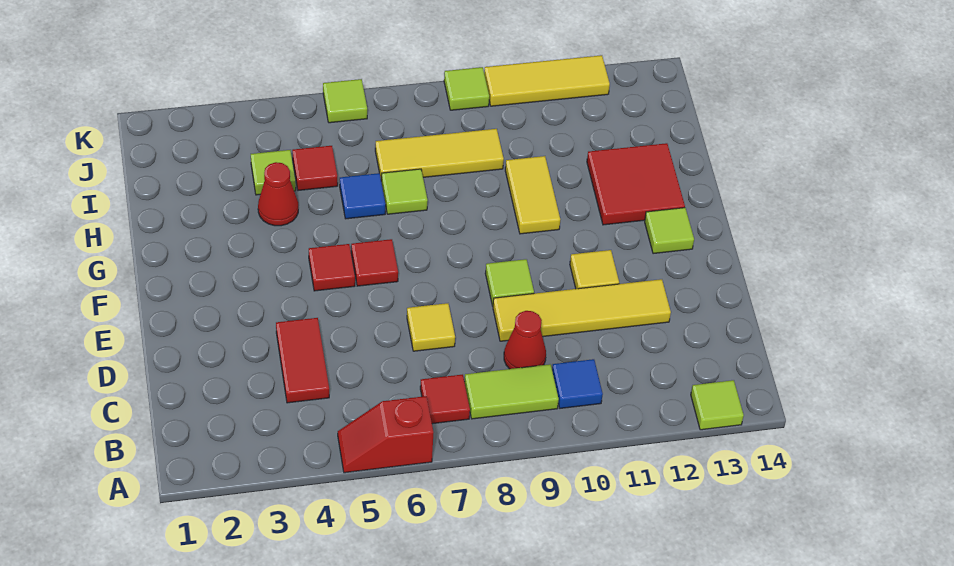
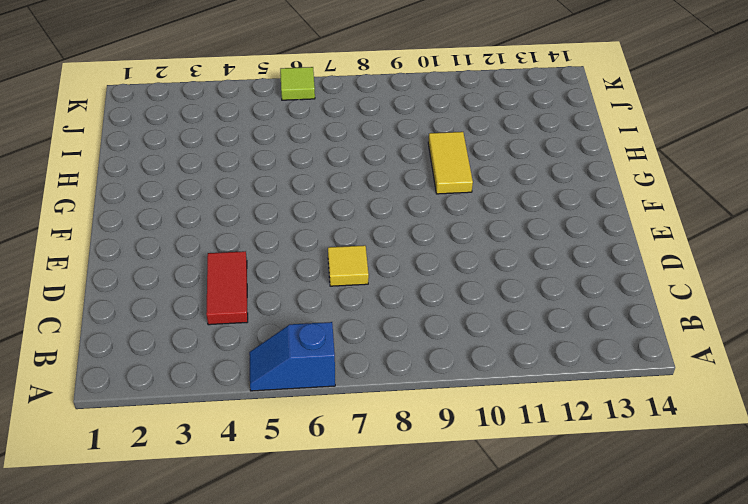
blue 1x2 slope [249,322,335,391] -> red 1x2 slope [338,396,433,473]
none -> lime 1x1 tile [691,380,744,430]
none -> red 1x1 tile [420,374,470,424]
none -> lime 1x2 tile [464,364,559,419]

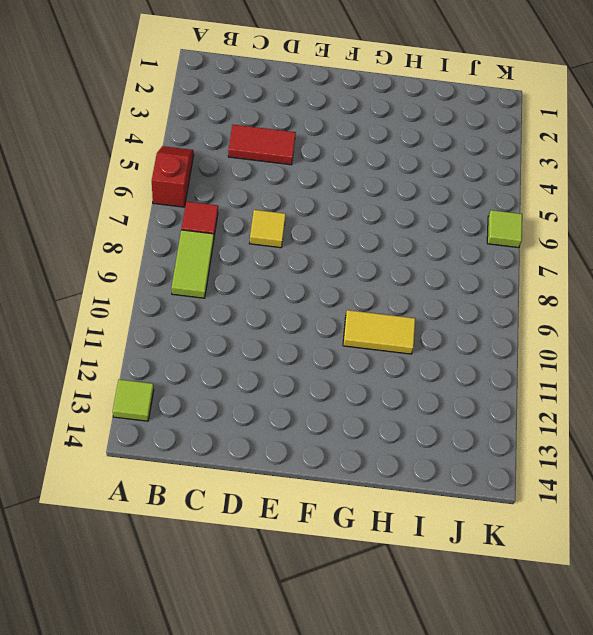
none -> blue 1x1 tile [552,359,603,408]
none -> red 1x1 cone [504,311,546,369]
none -> yellow 1x4 tile [493,279,671,341]

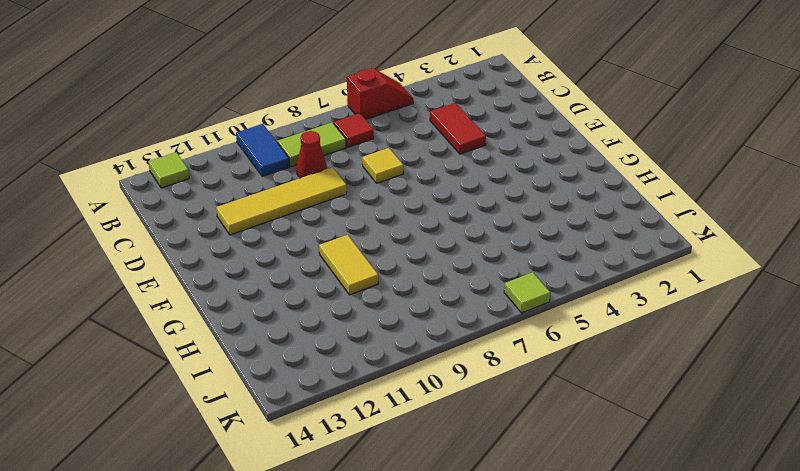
blue 1x2 tile [236,124,290,176] -> blue 1x1 tile [552,359,603,408]
none -> lime 1x1 tile [485,259,534,306]
none -> yellow 1x1 tile [570,250,619,289]
none -> red 1x1 tile [309,244,355,291]

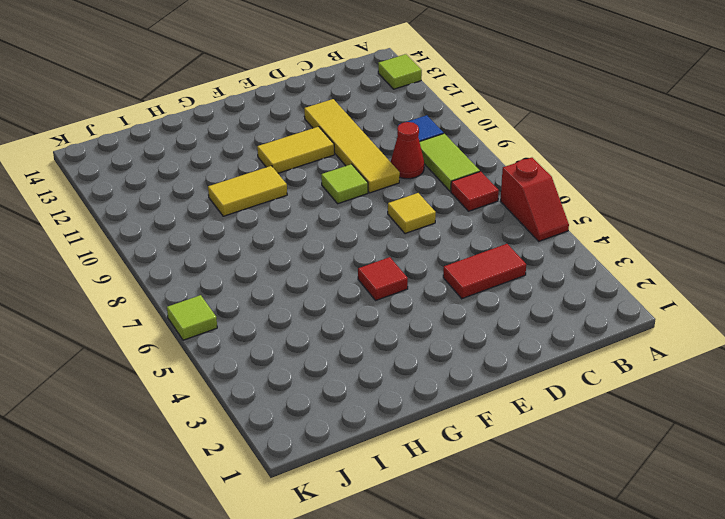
yellow 1x2 tile [257,127,334,173] -> yellow 1x1 tile [570,250,619,289]
none -> red 1x1 tile [351,239,398,286]
none -> lime 1x1 tile [645,208,694,254]
none -> red 2x2 tile [587,143,685,225]

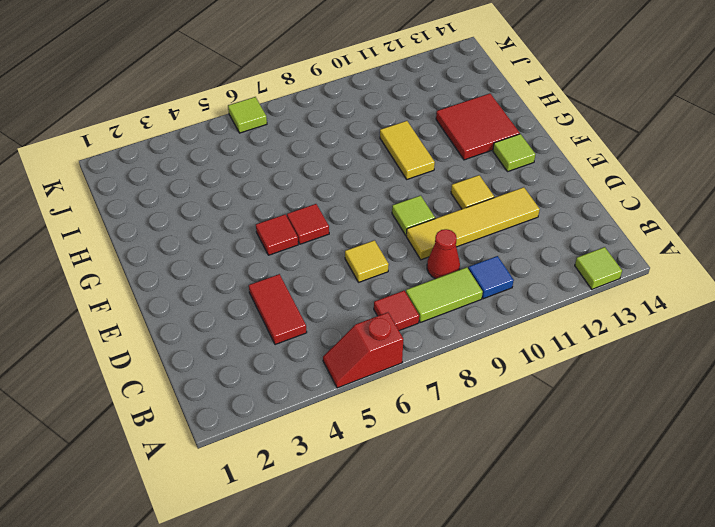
none -> red 1x1 cone [258,162,298,226]
none -> blue 1x1 tile [340,173,385,219]
none -> lime 1x1 tile [381,169,428,214]

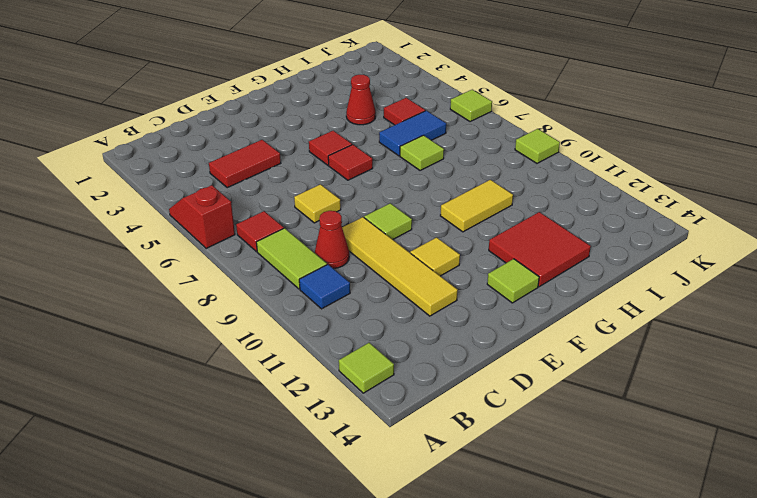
blue 1x2 tile [379,111,446,156] -> blue 1x1 tile [340,173,385,219]
none -> lime 1x1 tile [251,150,296,195]
none -> yellow 1x3 tile [375,129,504,179]
none -> yellow 1x3 tile [484,55,610,106]

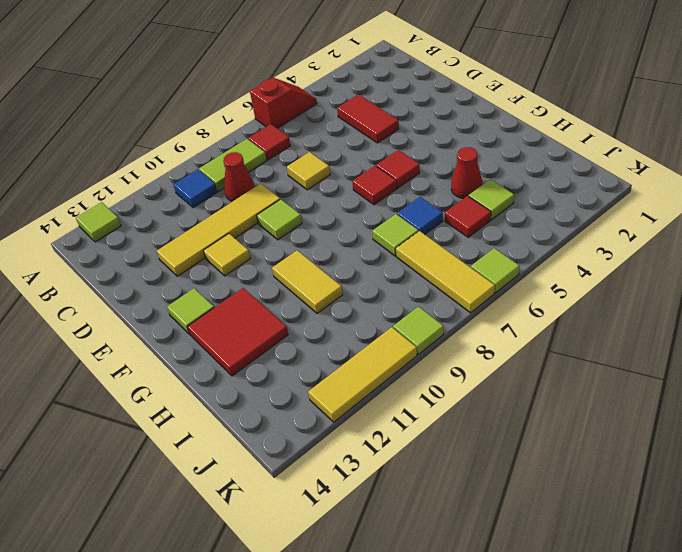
yellow 1x3 tile [396,231,495,313] -> yellow 1x3 tile turned to [375,129,504,179]

